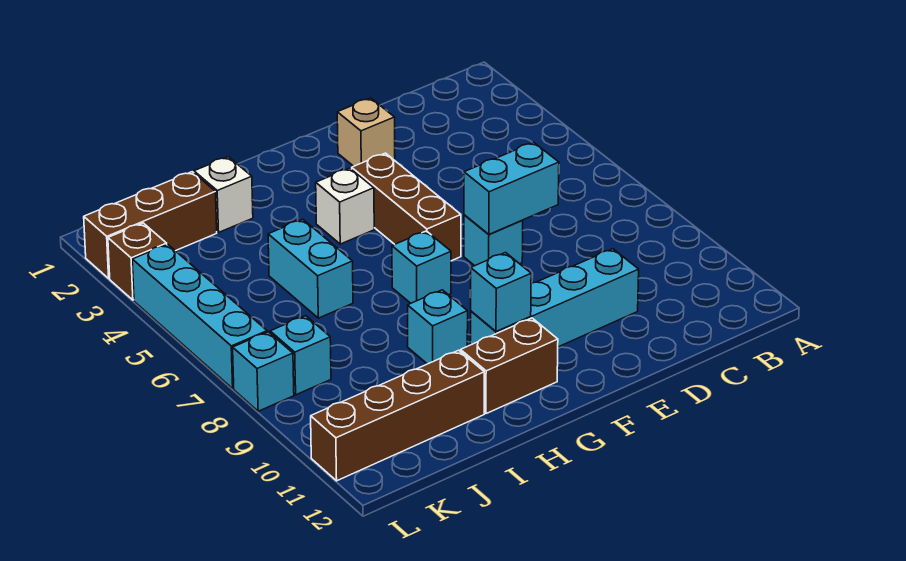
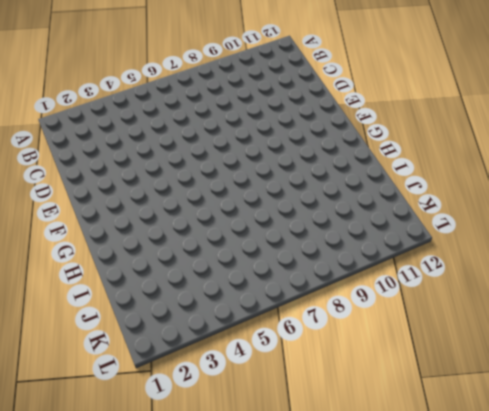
none -> cyan 1x4 brick [470,249,639,347]
none -> tan 1x1 brick [337,98,395,166]
none -> cyan 1x1 brick [464,215,523,266]

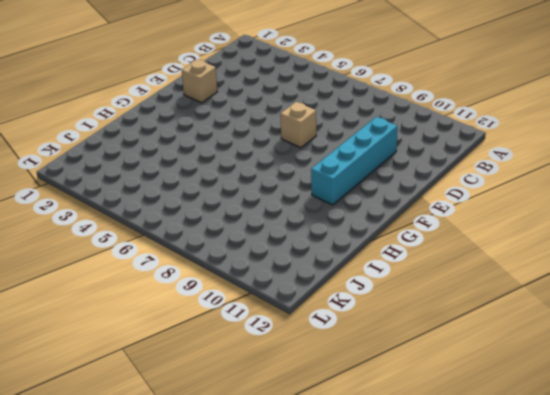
tan 1x1 brick [280,102,316,148] -> cyan 1x1 brick [464,215,523,266]
none -> brown 1x3 brick [352,153,461,261]
none -> white 1x1 brick [316,168,374,244]
none -> cyan 1x1 brick [392,231,451,303]

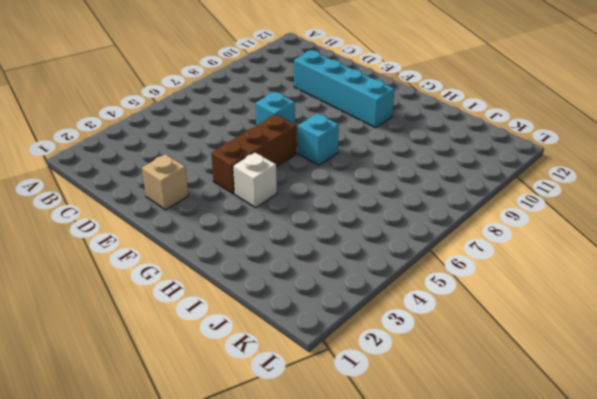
none -> brown 1x2 brick [461,318,558,414]
none -> cyan 1x1 brick [408,290,468,364]
none -> white 1x1 brick [194,157,253,232]

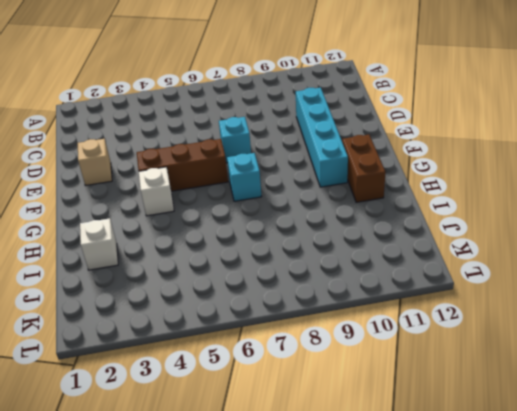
none -> cyan 1x1 brick [408,290,468,364]
none -> cyan 1x2 brick [268,219,353,318]
none -> brown 1x4 brick [311,350,484,481]

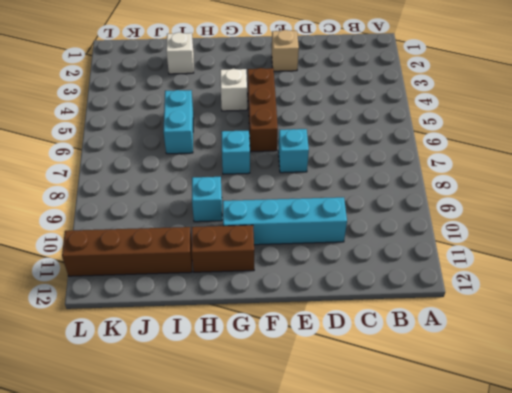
none -> brown 1x3 brick [84,172,217,278]
none -> cyan 1x1 brick [270,316,331,395]
none -> brown 1x1 brick [108,223,167,300]

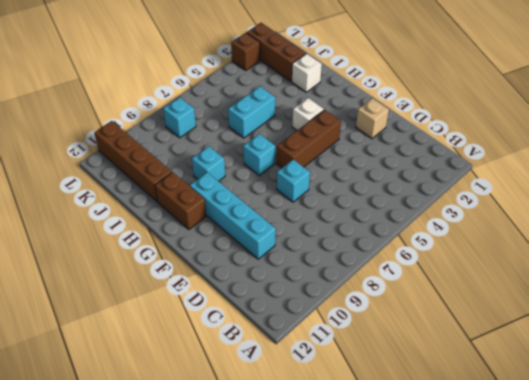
none -> cyan 1x4 brick [132,244,267,388]
none -> cyan 1x1 brick [233,332,294,411]
none -> cyan 1x2 brick [464,142,559,234]

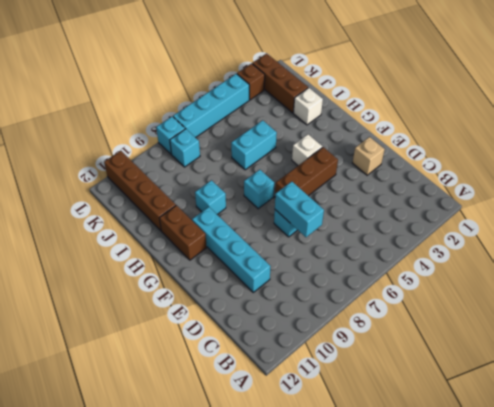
none -> cyan 1x1 brick [470,253,531,332]

